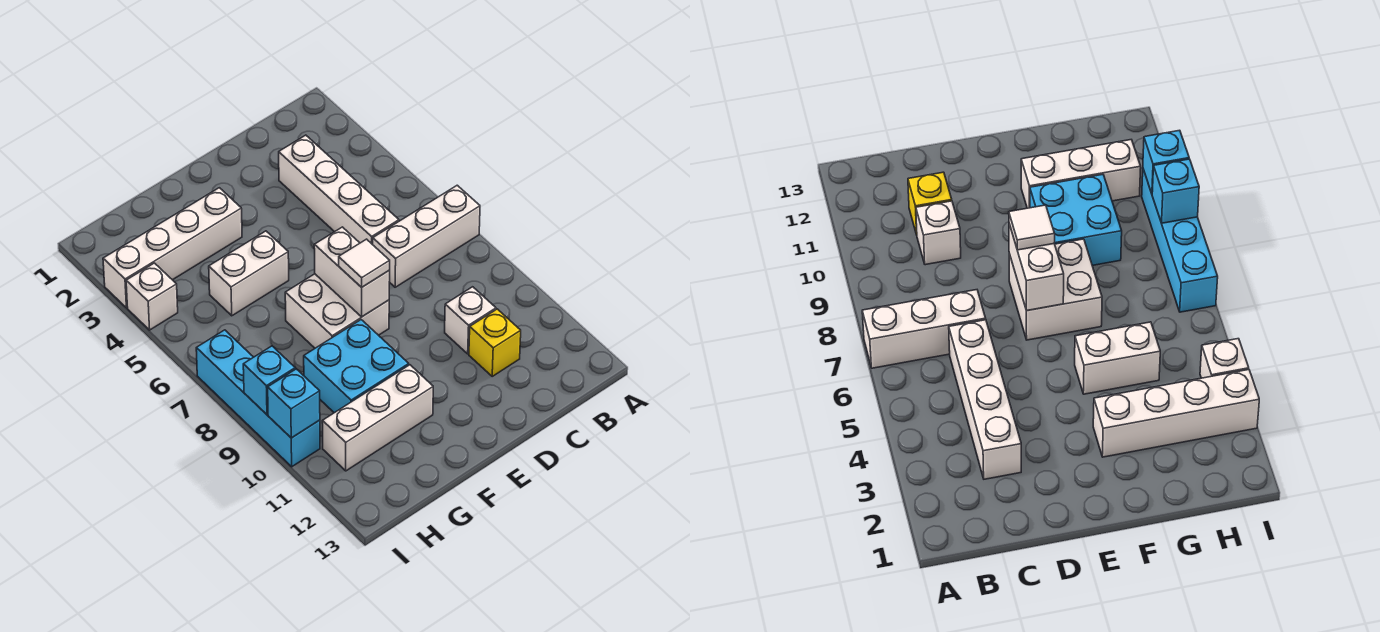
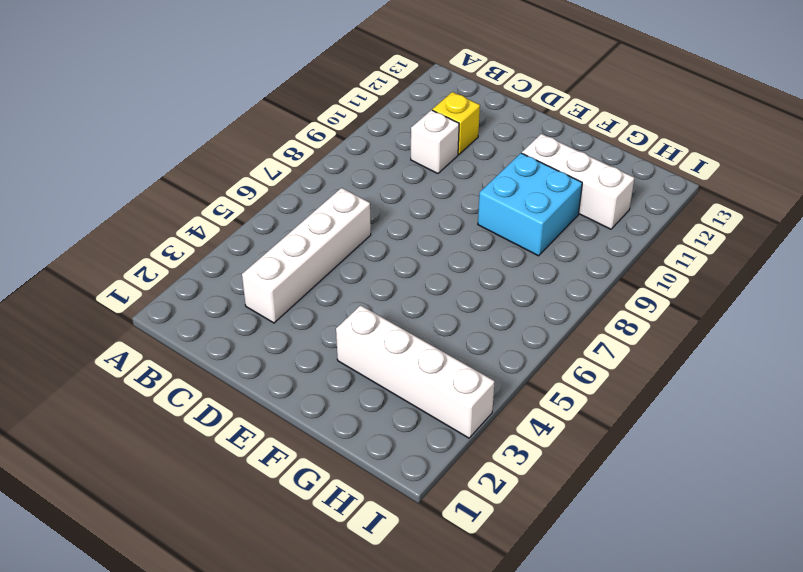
none -> white 1x3 brick [373,185,480,287]
none -> white 2x2 brick [285,274,389,348]
none -> white 1x2 brick [209,231,289,316]

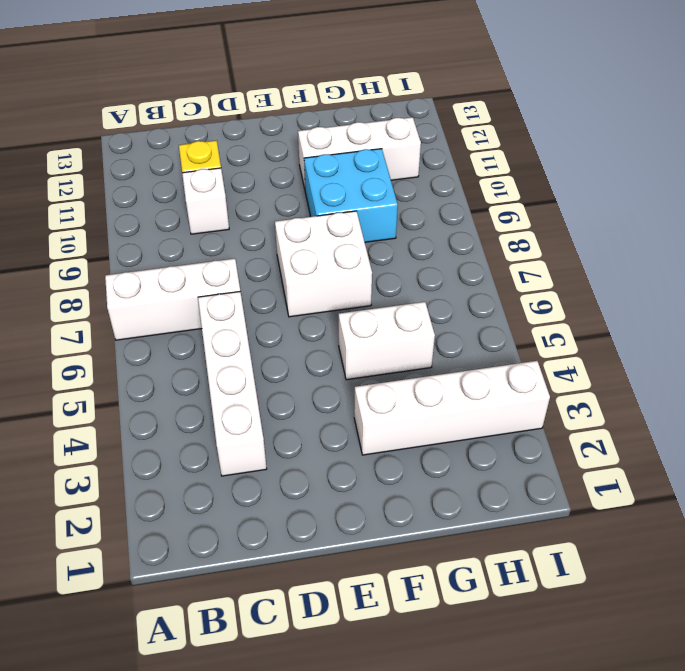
none -> white 1x1 brick [126,263,178,330]
none -> cyan 1x4 brick [196,330,320,467]
none -> white 1x2 brick [314,227,390,317]

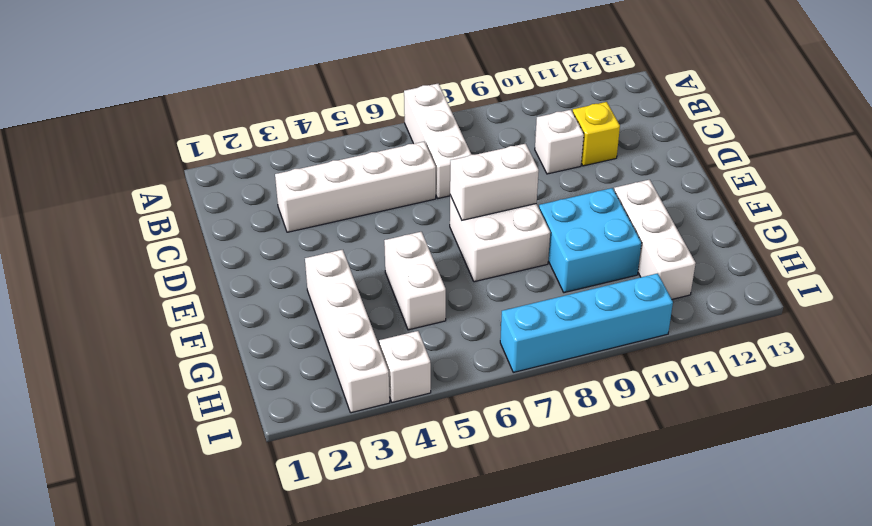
none -> cyan 1x1 brick [243,346,295,415]
none -> cyan 1x1 brick [268,369,320,438]
none -> white 1x1 tile [339,239,390,287]

